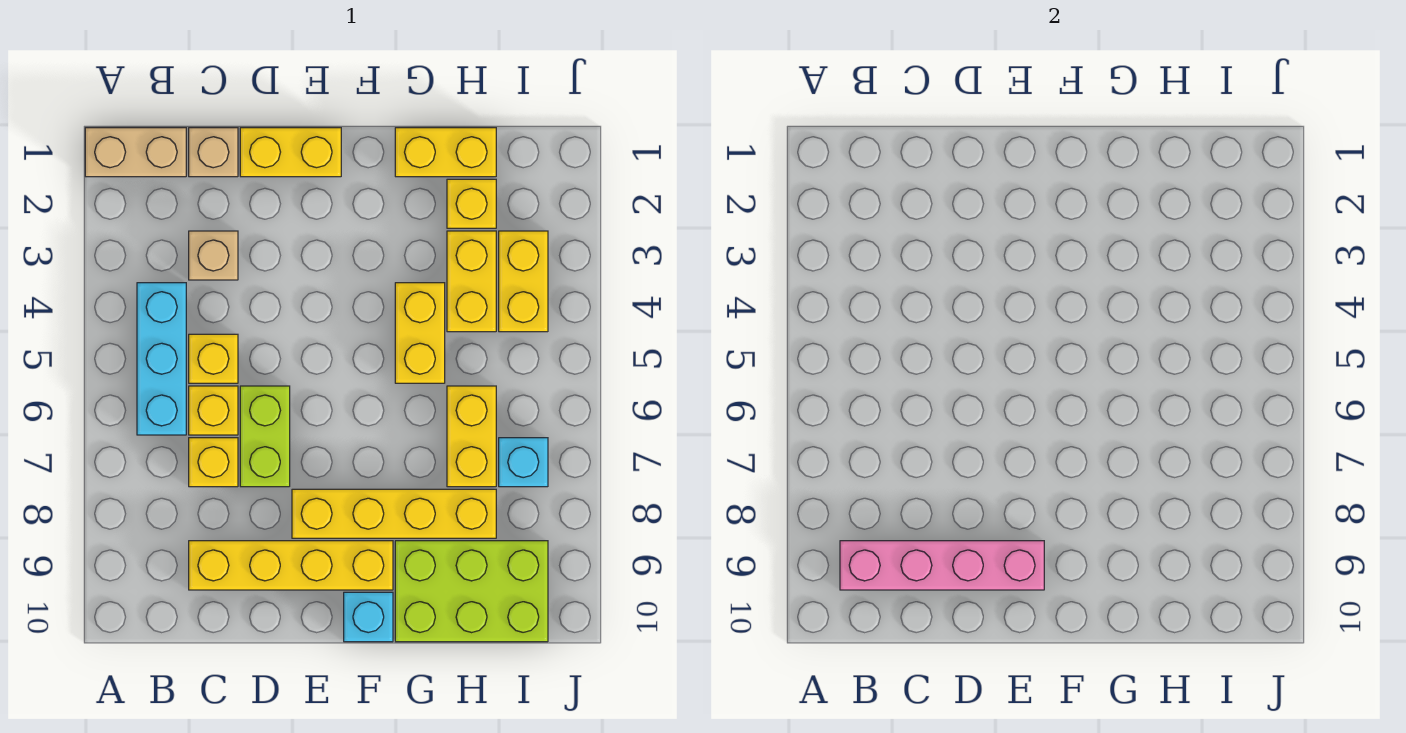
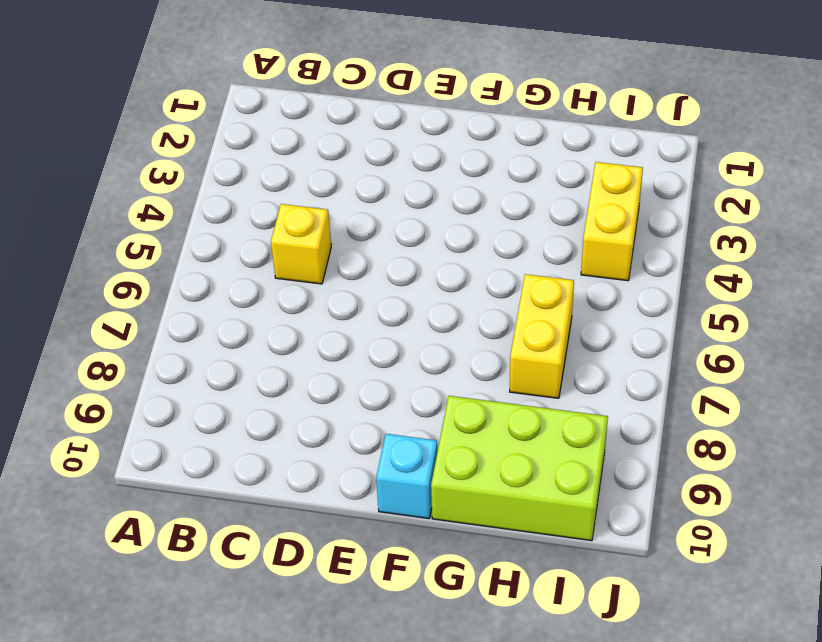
none -> tan 1x2 brick [85,128,186,177]
none -> cyan 1x3 brick [137,283,186,435]
none -> tan 1x1 brick [189,128,238,177]

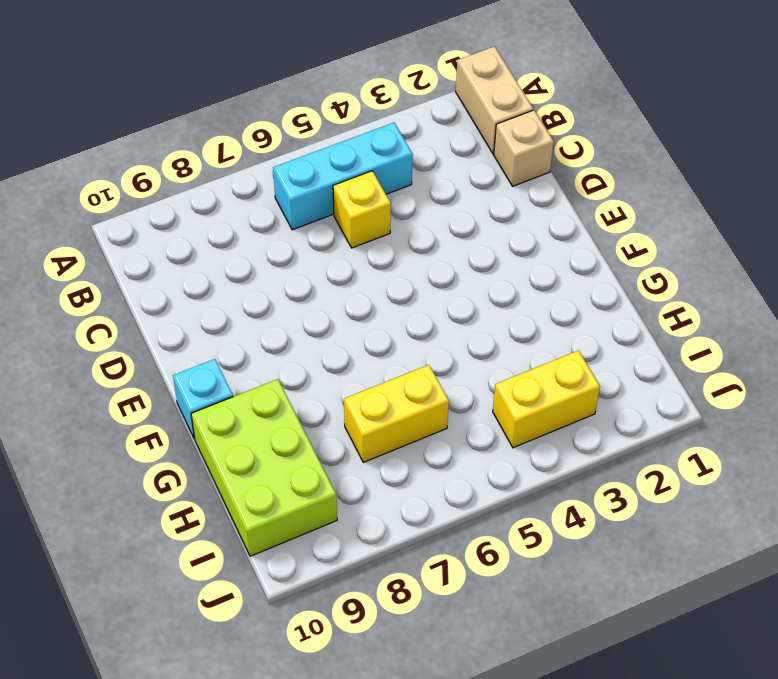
none -> tan 1x1 brick [189,231,238,280]
none -> yellow 1x1 brick [189,386,238,435]
none -> yellow 1x1 brick [189,438,238,487]

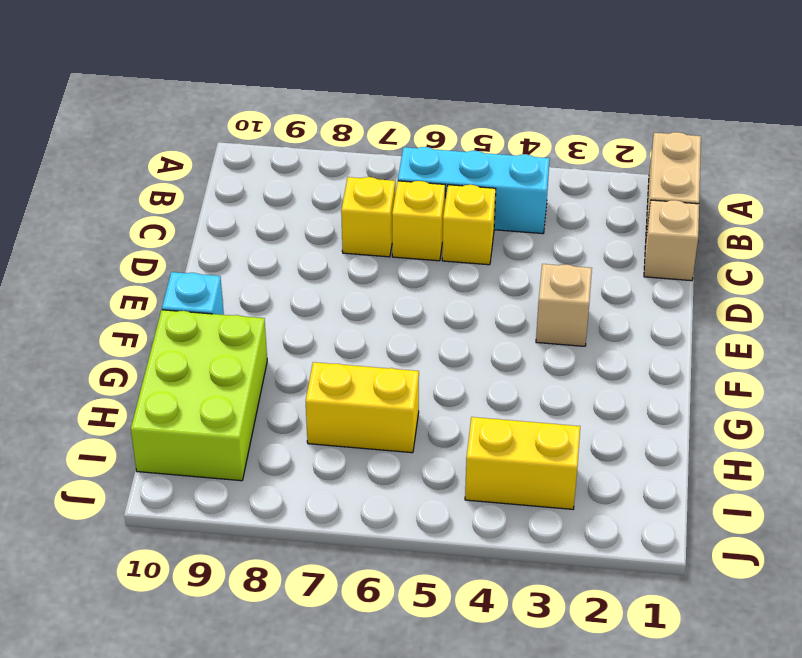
tan 1x1 brick [536,264,592,346] -> tan 1x1 brick moved to [189,231,238,280]
none -> yellow 1x4 brick [189,541,393,590]
none -> yellow 1x2 brick [240,128,341,177]
none -> lime 1x2 brick [240,386,290,487]

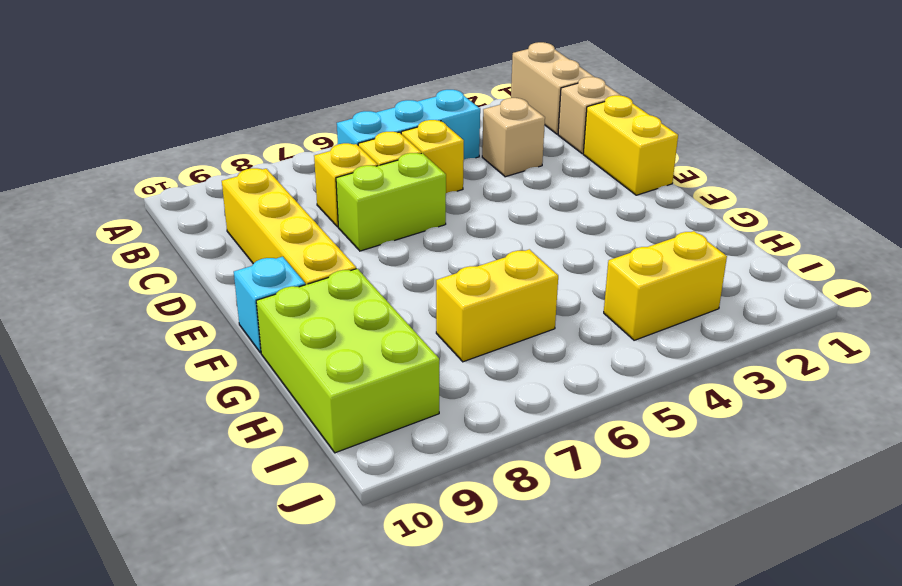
none -> yellow 1x4 brick [292,489,496,538]
none -> yellow 1x2 brick [395,128,496,177]
none -> yellow 1x2 brick [395,283,445,383]

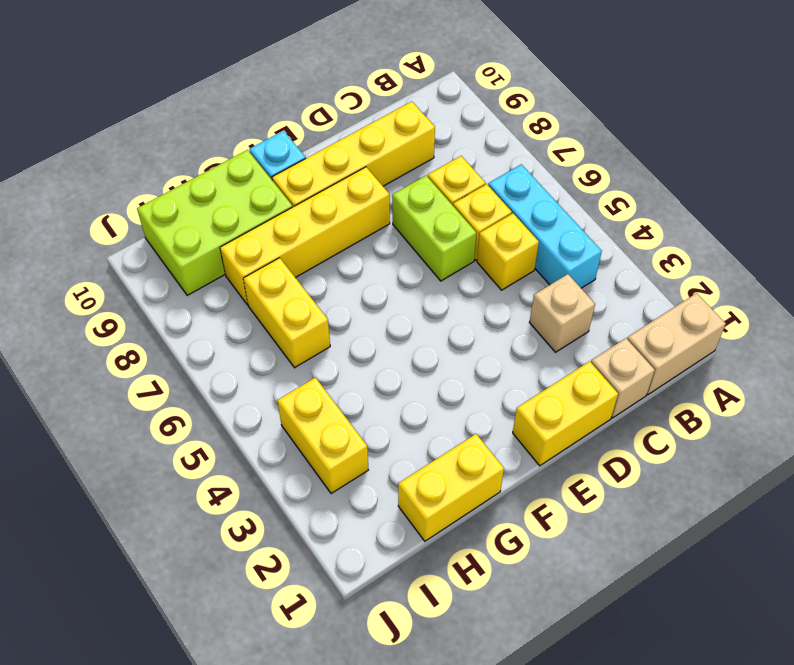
none -> yellow 1x2 brick [395,283,445,383]
none -> yellow 1x1 brick [447,179,496,228]
none -> yellow 1x2 brick [447,231,496,332]

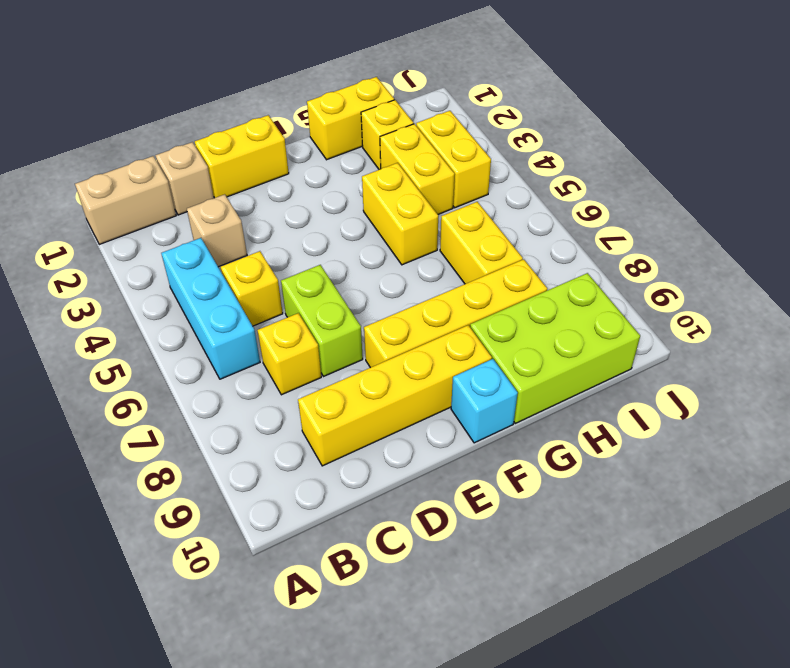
none -> yellow 1x1 brick [189,386,238,435]
none -> cyan 1x1 brick [499,438,548,487]
none -> pink 1x4 brick [840,541,1044,590]

